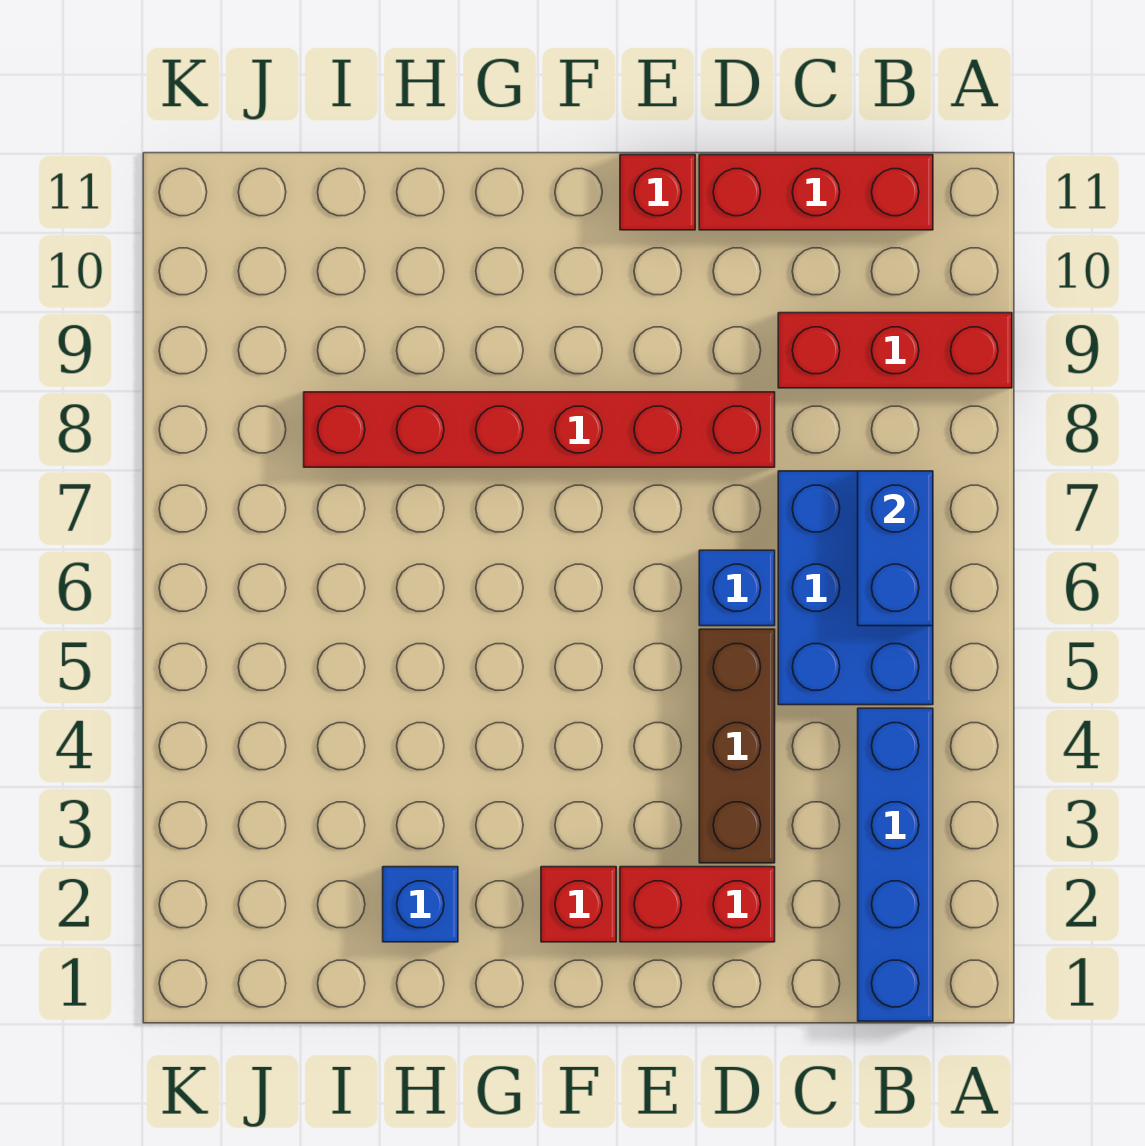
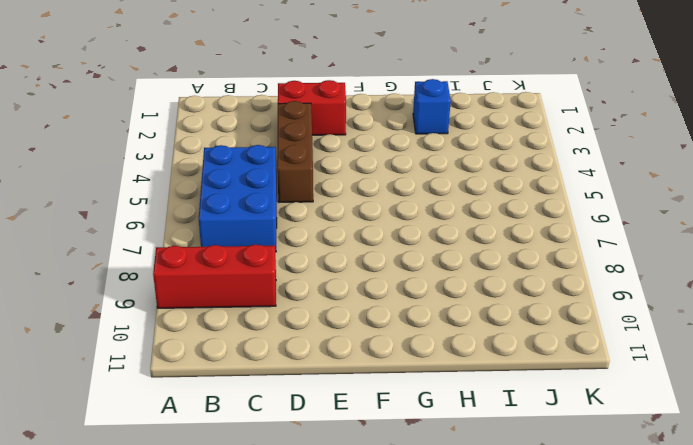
none -> blue 1x4 brick [858,708,933,1021]
none -> red 1x3 brick [699,155,933,230]
none -> blue 1x1 brick [699,550,775,626]

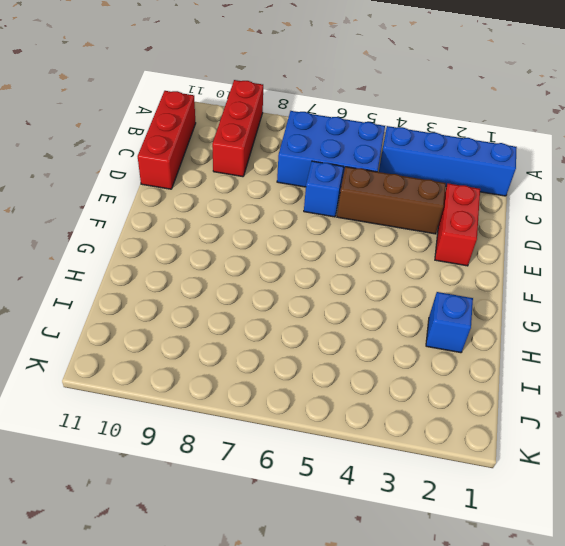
none -> red 1x6 brick [304,392,775,467]
none -> red 1x1 brick [620,155,695,230]
none -> red 1x1 brick [541,867,616,942]

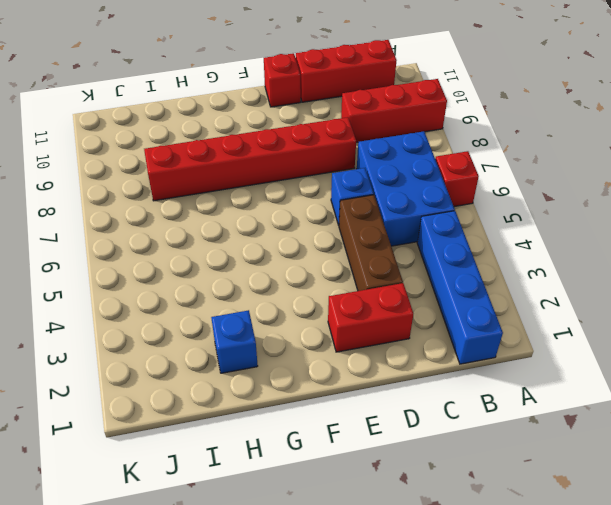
red 1x1 brick [435,151,479,207] -> red 1x1 brick moved to [541,867,616,942]
none -> blue 1x2 brick [858,471,933,626]

